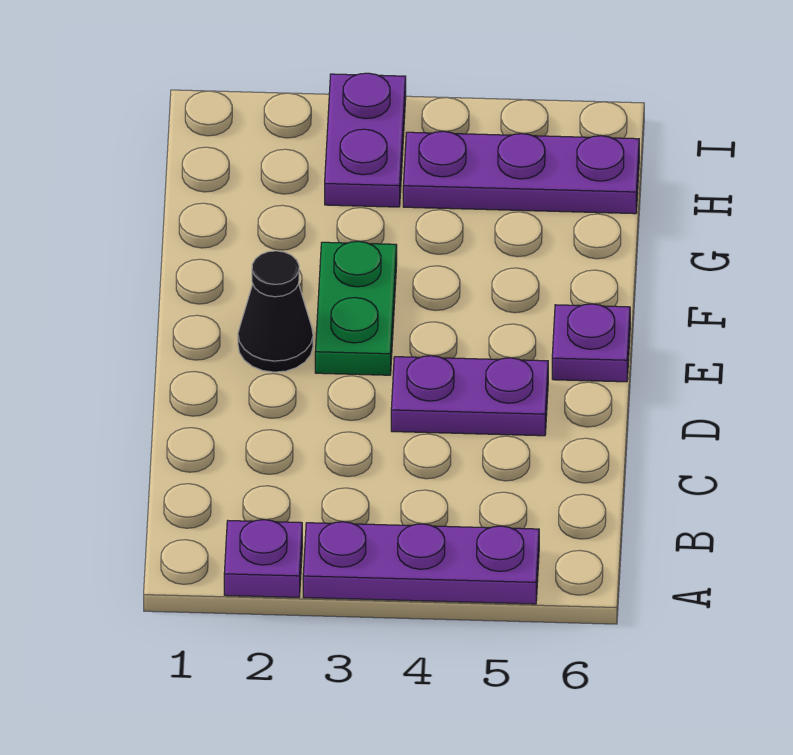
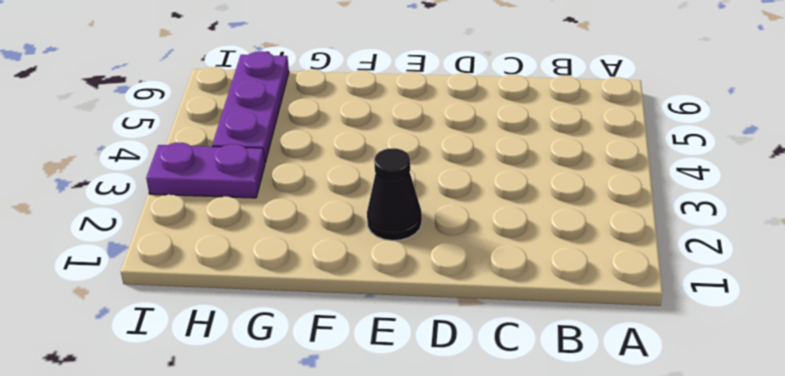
none -> purple 1x1 plate [224,520,302,597]
none -> purple 1x3 plate [303,522,539,604]

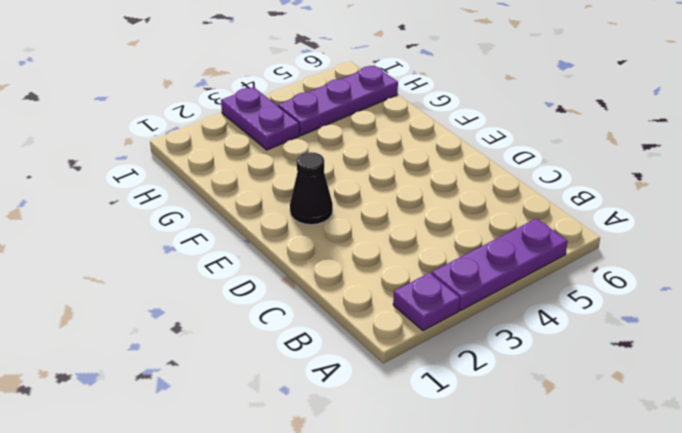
none -> purple 1x2 plate [391,356,548,436]
none -> green 1x2 plate [315,241,397,375]

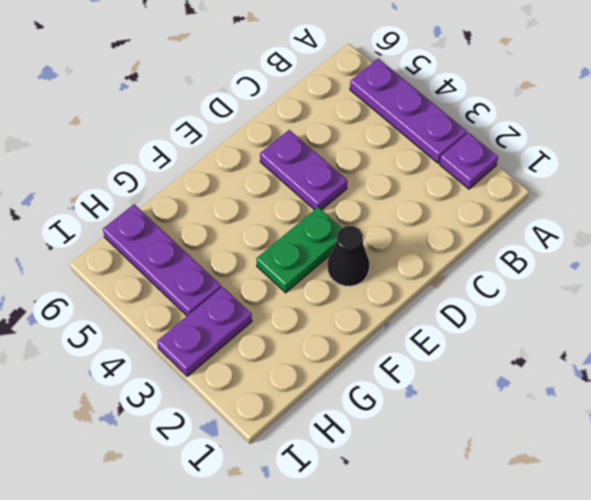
none -> purple 1x1 plate [552,304,630,382]

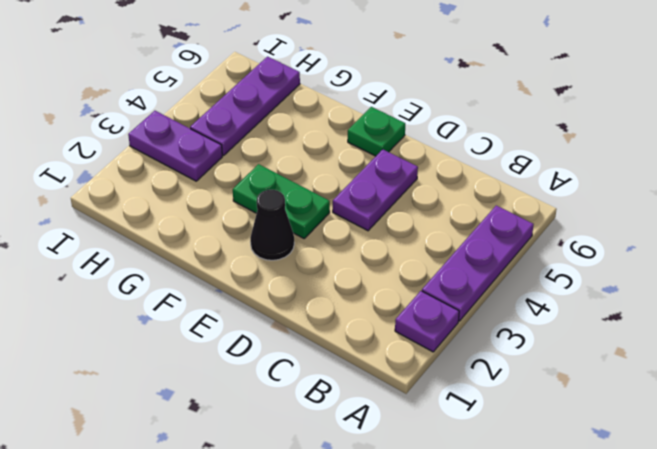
green 1x1 plate [348,107,405,156] -> purple 1x1 plate [552,304,630,382]

